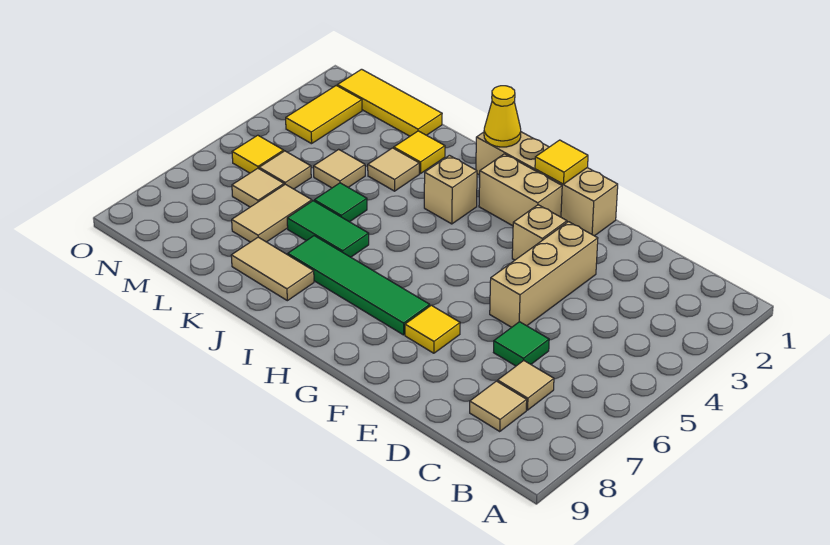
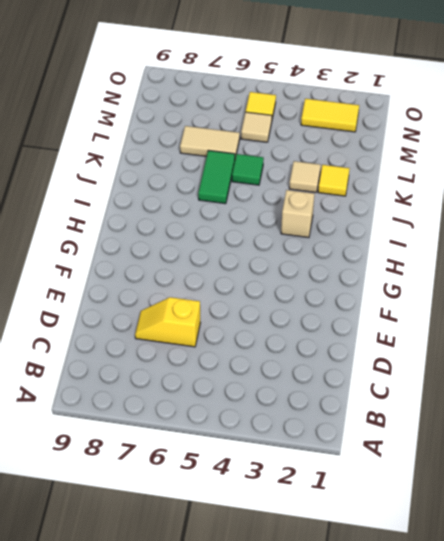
yellow 1x2 slope [135,297,200,347] -> green 1x1 tile [494,322,549,366]
none -> tan 1x1 tile [498,360,554,410]
none -> tan 1x1 tile [470,381,527,432]
none -> tan 1x3 brick [490,222,598,327]

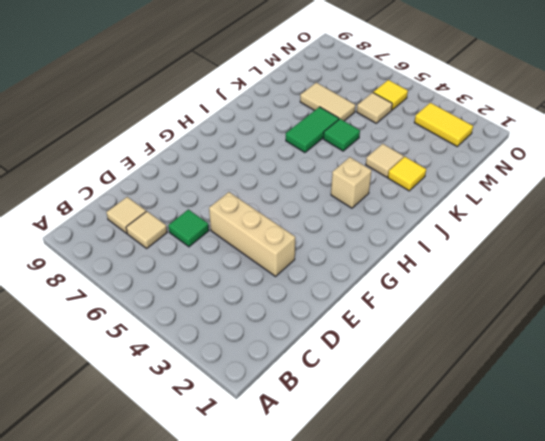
none -> tan 1x4 brick [476,132,618,236]
none -> tan 1x1 brick [512,205,567,260]
none -> yellow 1x1 tile [405,305,460,353]

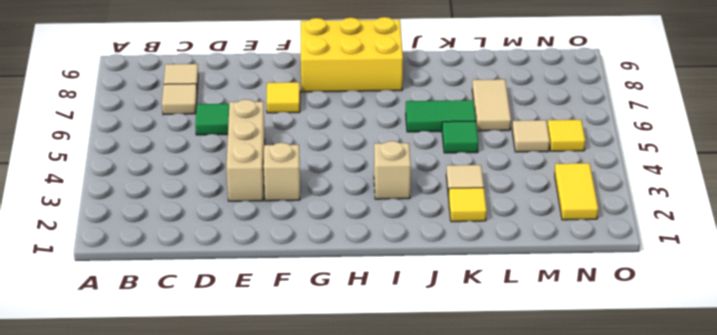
yellow 2x3 brick [301,17,403,92] -> none
none -> tan 1x4 brick [476,132,618,236]
none -> tan 1x2 brick [479,154,562,226]
none -> green 1x4 tile [288,236,430,335]

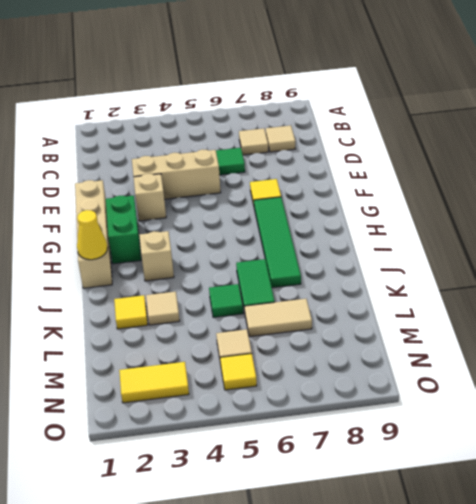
green 1x2 brick [106,196,141,264] -> tan 1x2 brick [479,154,562,226]
none -> tan 1x2 tile [231,237,314,301]
none -> yellow 1x3 tile [337,69,442,136]
none -> tan 1x1 tile [314,149,365,188]

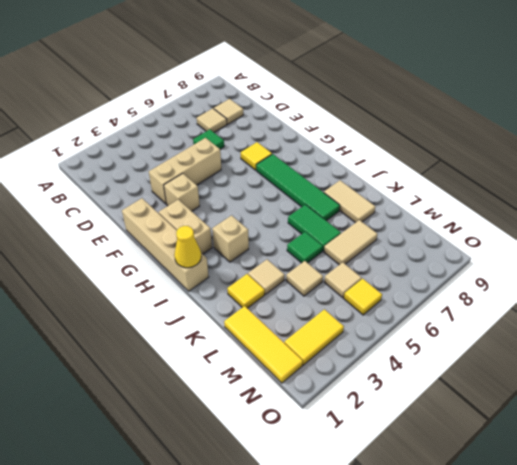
none -> tan 1x1 tile [232,168,284,207]
none -> yellow 1x1 tile [535,140,588,184]

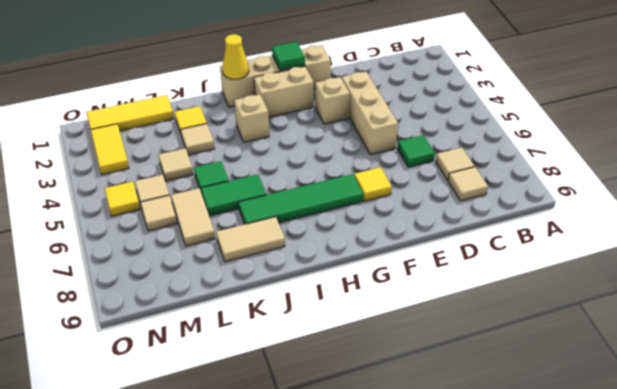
green 1x1 tile [272,42,305,70] -> yellow 1x1 tile [535,140,588,184]

